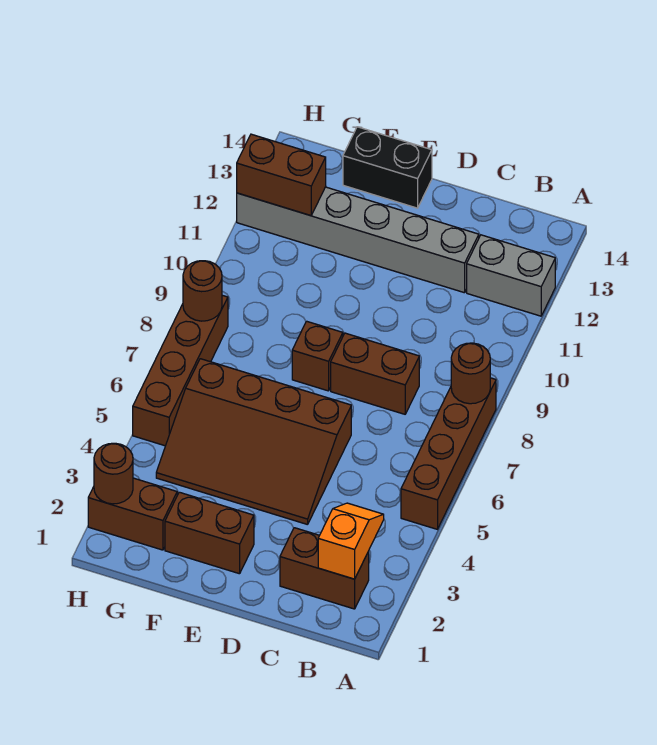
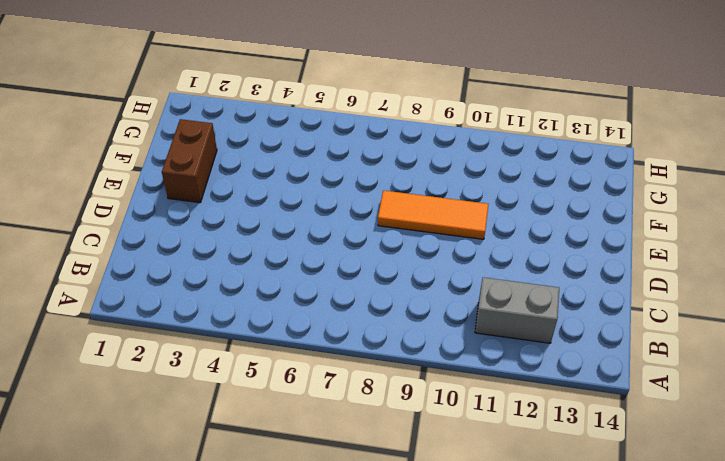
grey 1x2 brick [475,277,559,343] -> grey 1x2 brick turned to [467,235,555,316]
orange 1x3 tile [378,190,488,239] -> brown 1x1 brick [292,321,343,391]
none -> brown 1x4 brick [401,378,496,529]
none -> brown 1x2 brick [280,528,369,609]
none -> brown 1x2 brick [331,333,419,414]

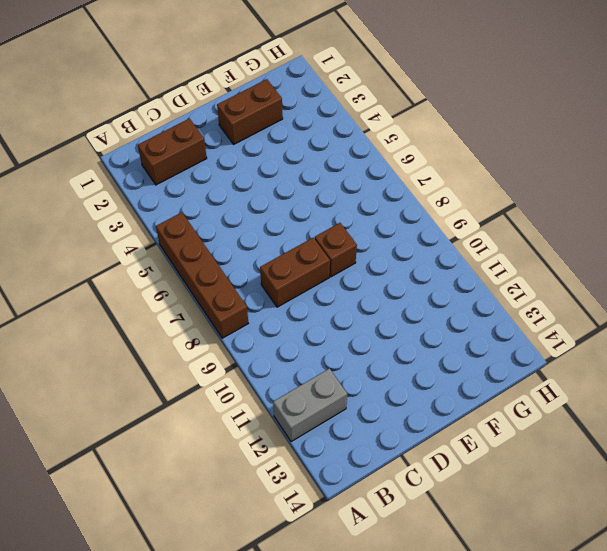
none -> grey 1x6 brick [237,187,479,293]
none -> brown 3x4 slope [156,359,351,525]
none -> black 1x2 brick [343,127,432,208]

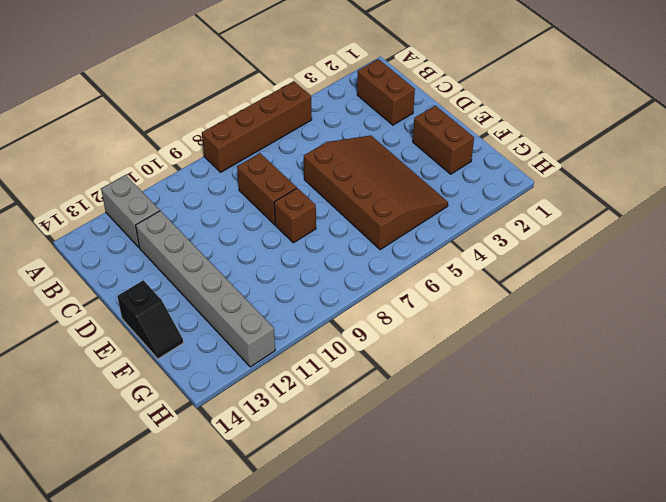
black 1x2 slope [117,280,183,359] -> black 1x2 brick [343,127,432,208]
none -> brown 1x2 brick [88,478,177,550]
none -> brown 1x4 brick [133,295,228,446]
none -> brown 1x1 round brick [451,343,490,404]

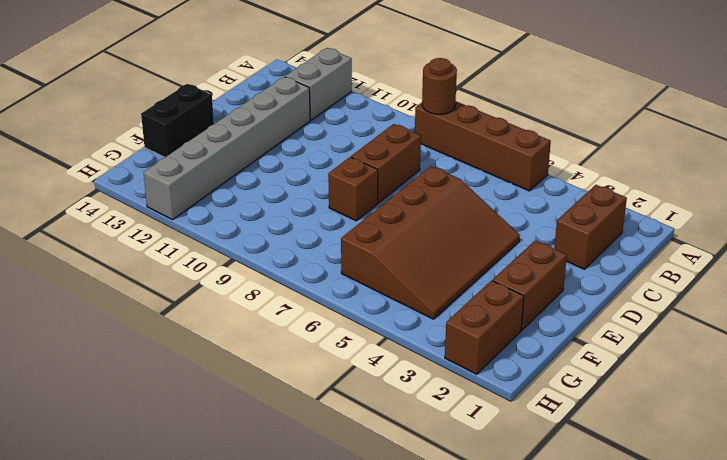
none -> brown 1x4 brick [133,295,228,446]
none -> orange 1x2 slope [318,503,384,579]
none -> brown 1x2 brick [237,134,326,216]

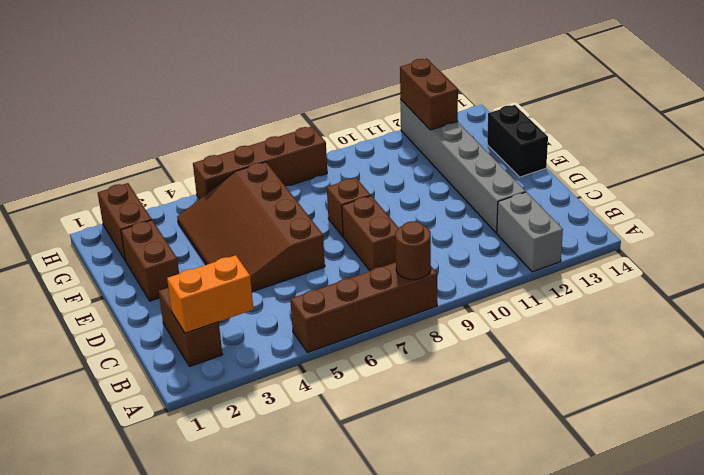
orange 1x2 brick [167,255,253,333] -> orange 1x2 slope [318,503,384,579]
none -> brown 1x1 round brick [94,443,133,504]
none -> brown 1x1 round brick [183,261,222,321]

